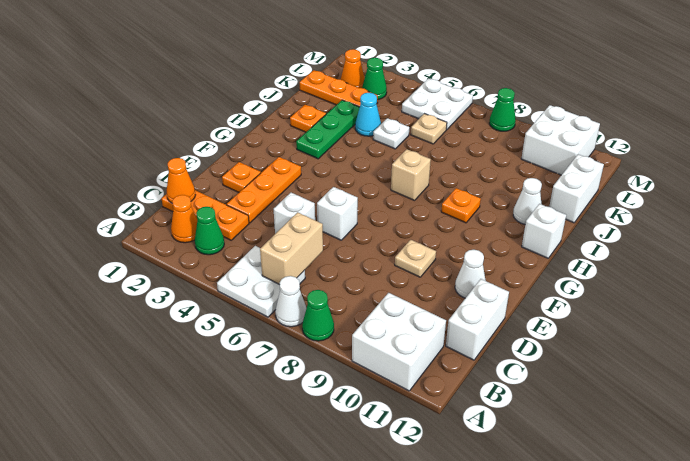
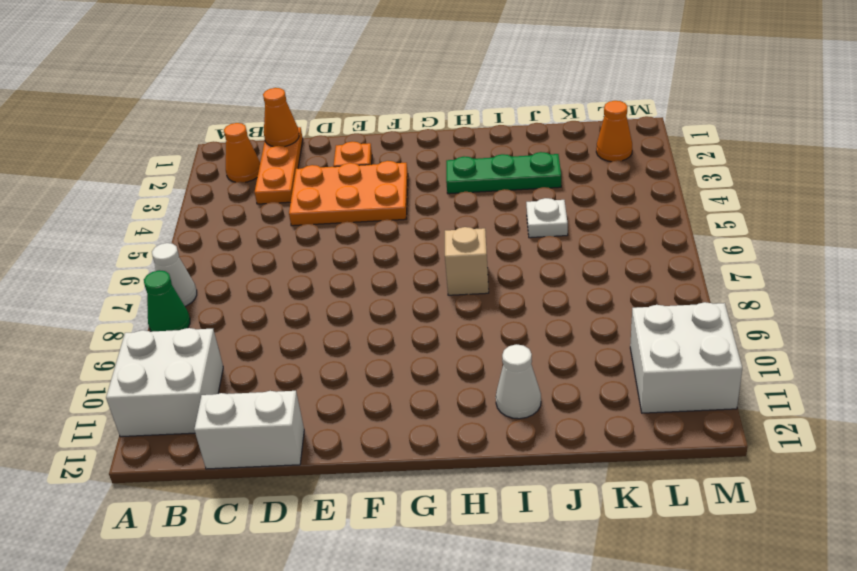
orange 2x3 plate [289,161,408,226] -> orange 1x3 plate [227,157,301,223]
none -> white 2x2 plate [217,246,305,317]
none -> green 1x1 cone [195,207,224,255]
none -> white 1x1 brick [274,193,315,234]
none -> white 1x1 brick [317,187,358,240]

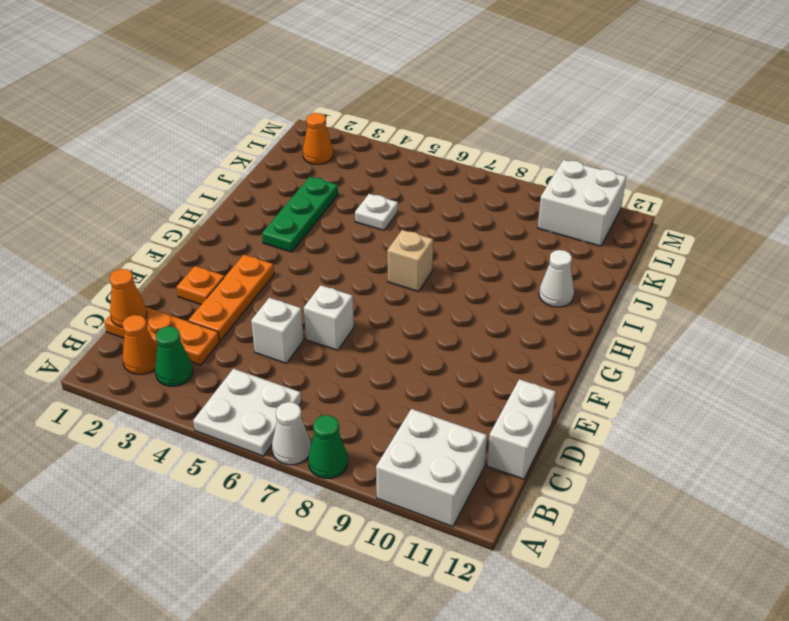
none -> tan 1x1 plate [395,240,436,277]
none -> white 1x1 cone [455,250,486,298]
none -> orange 1x1 plate [441,188,481,223]
none -> white 1x1 brick [522,204,566,258]

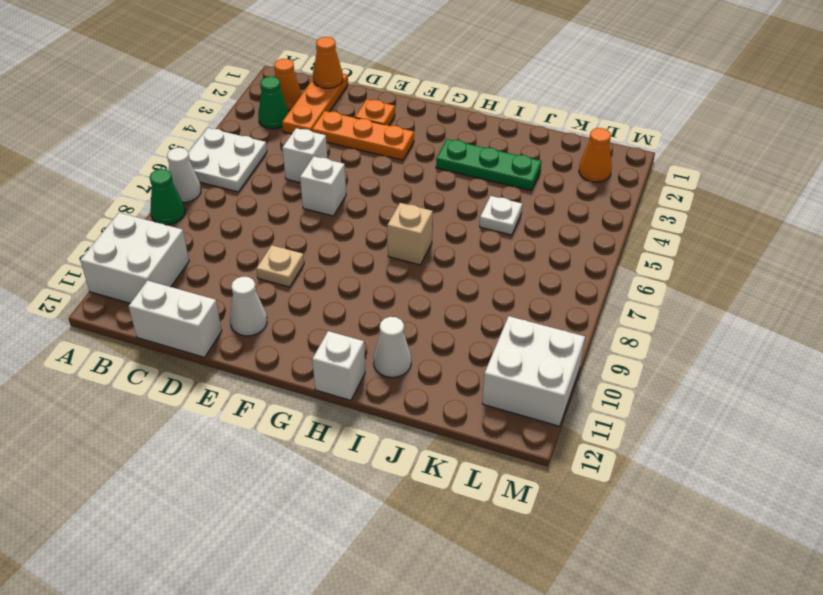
none -> orange 1x1 plate [441,188,481,223]
none -> orange 1x1 plate [290,105,326,132]
none -> cyan 1x1 cone [355,93,381,136]
none -> white 1x2 brick [549,154,604,223]

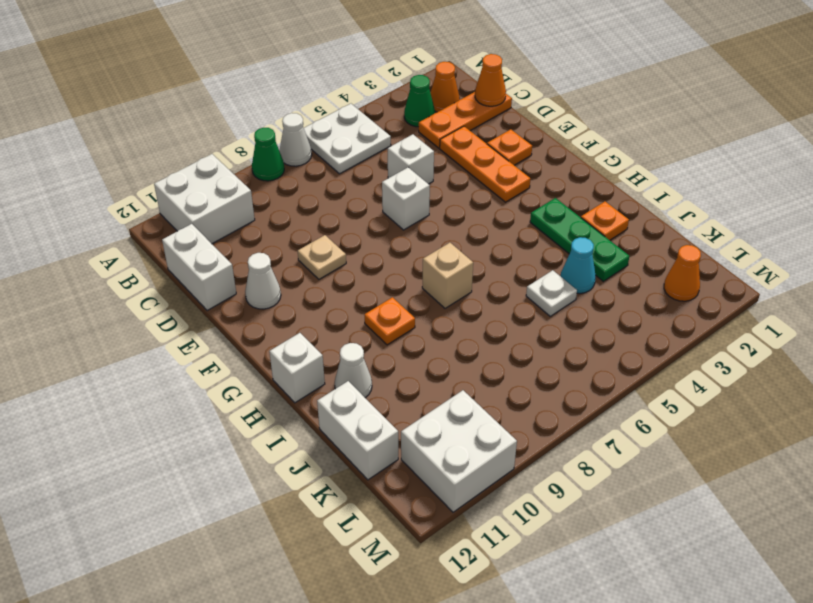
none -> orange 1x3 plate [300,70,378,107]
none -> tan 1x1 plate [411,114,447,144]
none -> green 1x1 cone [362,58,387,100]
none -> white 2x2 plate [402,79,473,130]

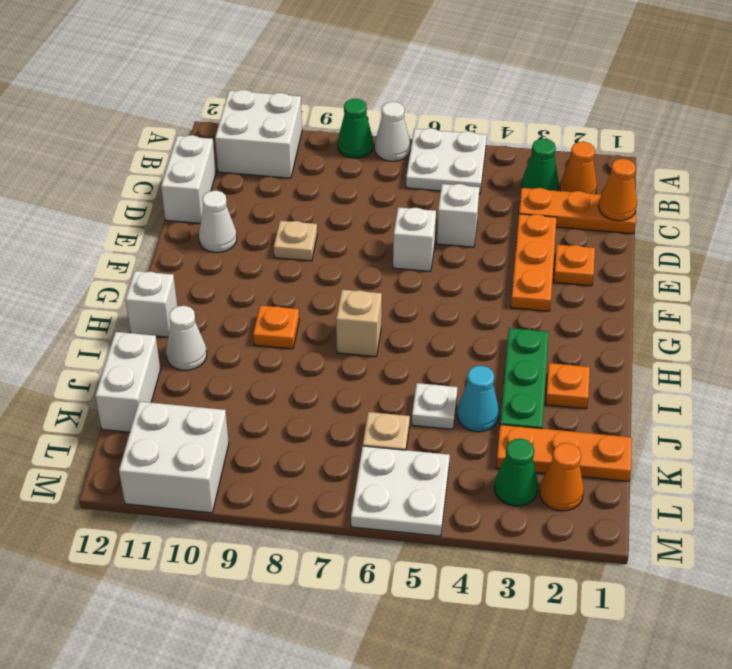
none -> green 1x1 cone [489,88,516,131]
none -> tan 1x2 brick [260,212,323,285]

